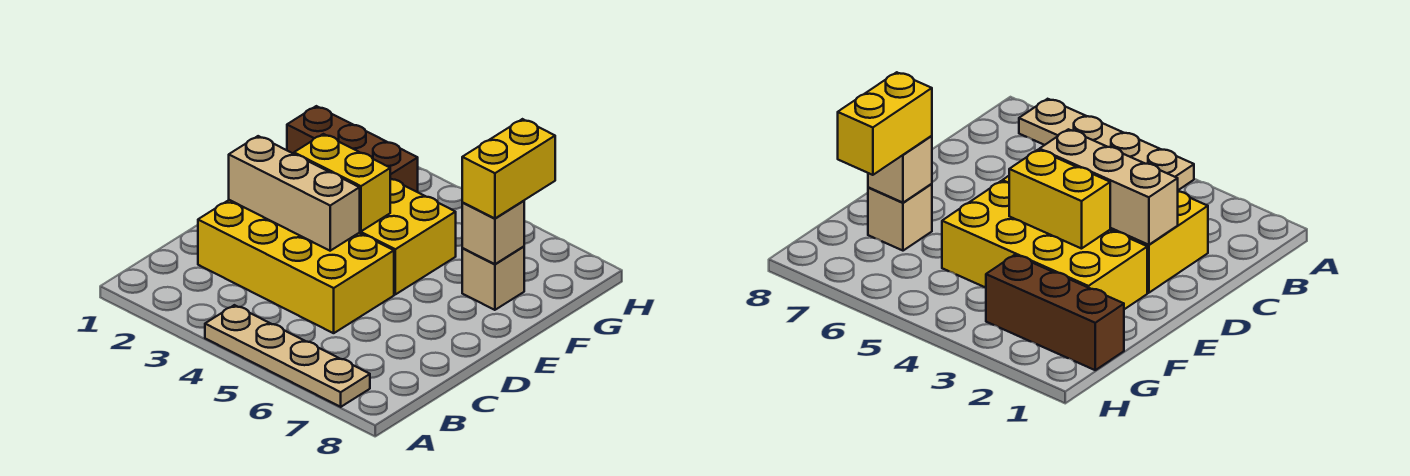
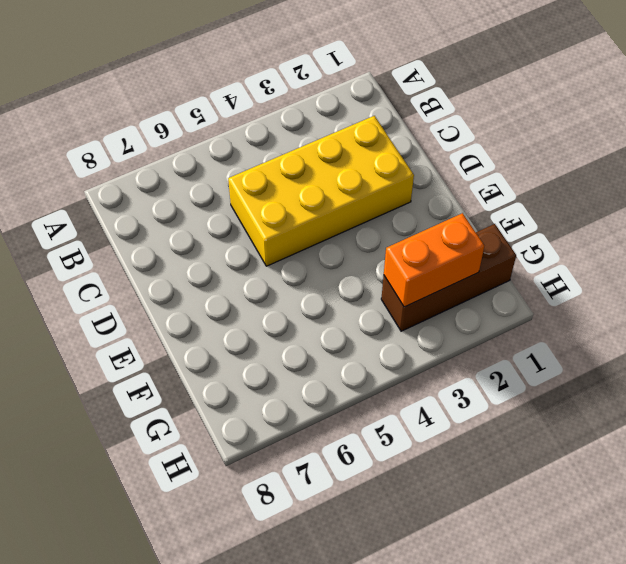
orange 1x2 brick [384,213,484,307] -> none
none -> tan 1x4 plate [205,305,370,407]
none -> yellow 2x4 brick [360,179,456,294]

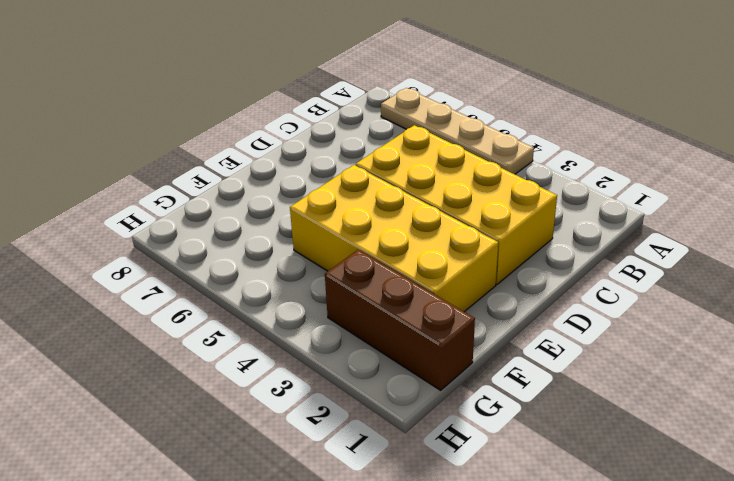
none -> tan 1x1 brick [462,246,524,310]
none -> tan 1x3 brick [229,136,360,251]

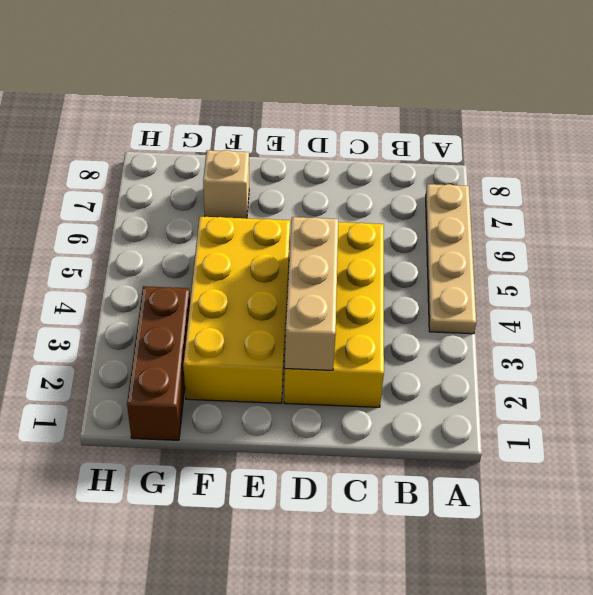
none -> yellow 1x2 brick [294,134,390,231]
none -> tan 1x1 brick [462,201,524,264]

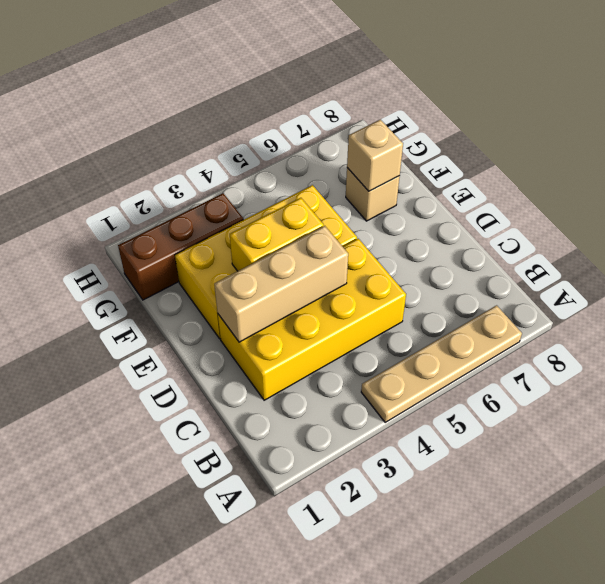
none -> yellow 1x2 brick [462,119,555,218]

